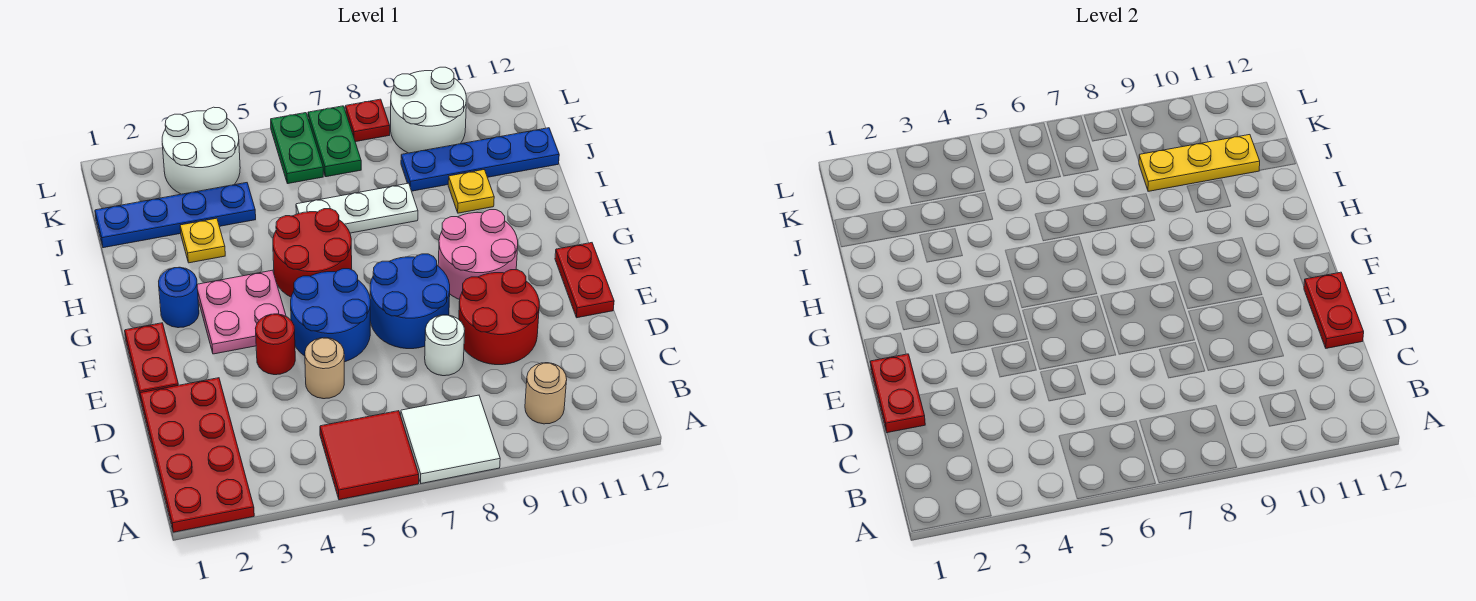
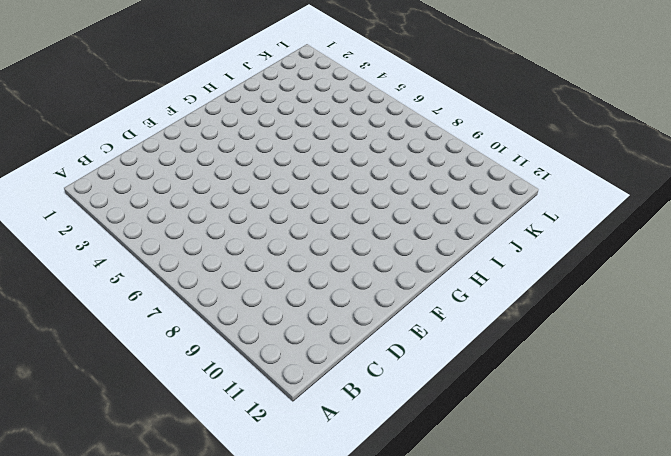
none -> red 2x4 plate [140,378,254,532]
none -> red 2x2 tile [320,411,419,500]
none -> white 2x2 tile [401,395,500,483]

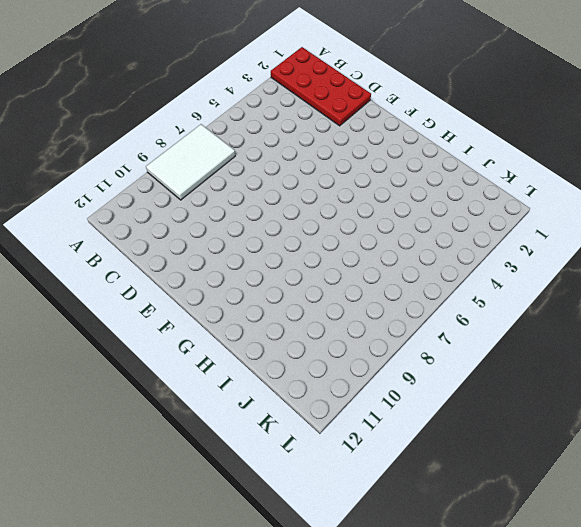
white 2x3 tile [146,124,235,200] -> white 2x2 tile [401,395,500,483]
none -> red 2x2 tile [320,411,419,500]
none -> tan 1x1 round brick [525,363,567,424]
none -> tan 1x1 round brick [305,338,344,399]

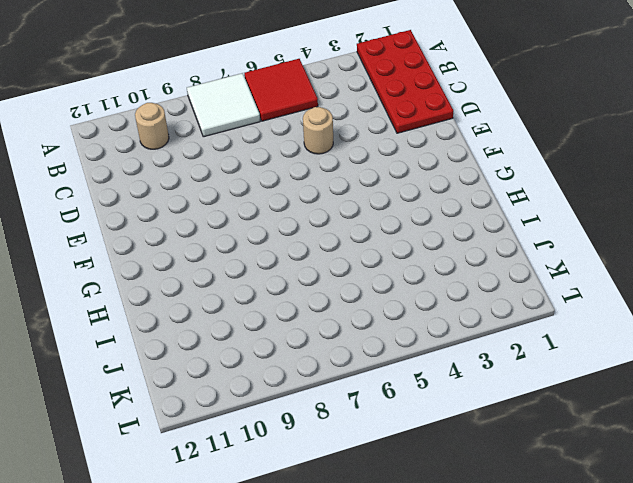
none -> white 1x1 round brick [425,315,465,376]
none -> red 2x2 round brick [459,270,539,365]
none -> red 1x2 plate [125,323,178,400]

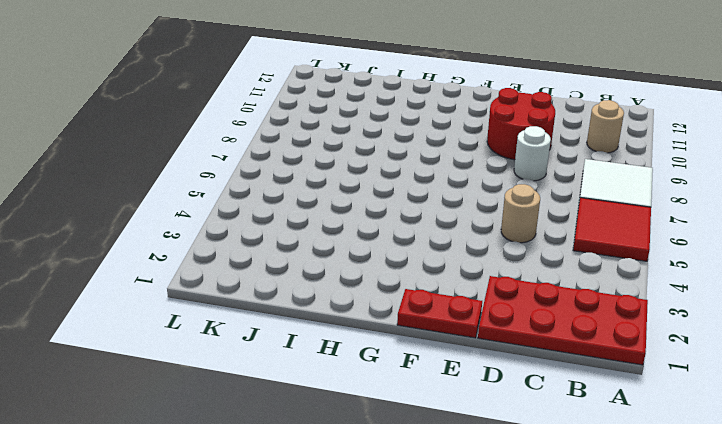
none -> red 1x1 round brick [255,314,295,375]
none -> blue 2x2 round brick [291,269,370,362]
none -> blue 2x2 round brick [370,254,450,349]

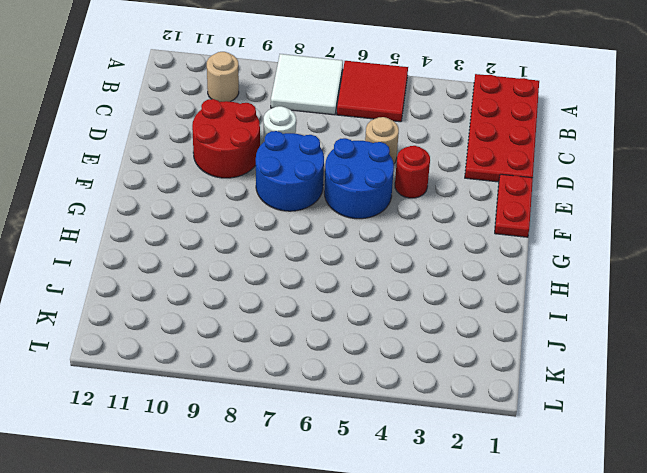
none -> red 1x2 plate [555,243,614,318]
none -> pink 2x2 plate [197,270,286,354]
none -> pink 2x2 round brick [438,210,518,300]

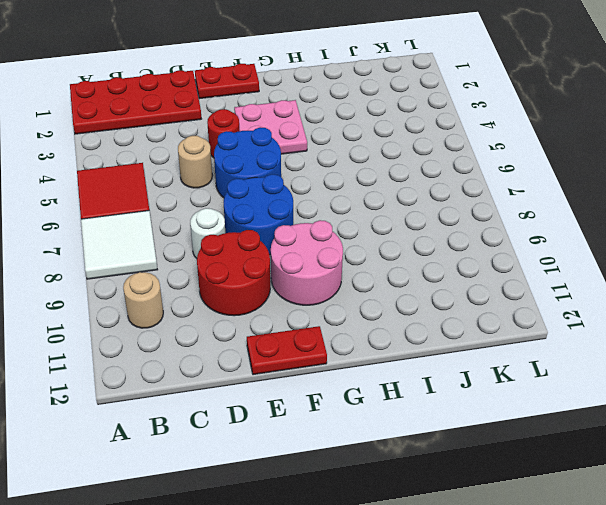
none -> blue 1x1 round brick [159,267,199,328]
none -> red 2x2 round brick [273,209,352,297]
none -> yellow 1x1 plate [180,218,225,263]

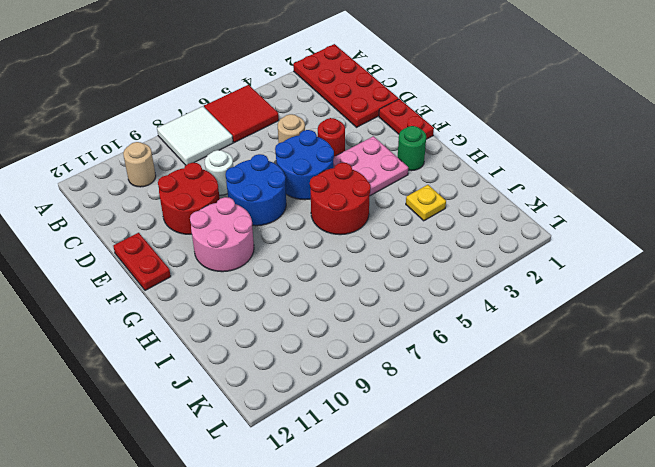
green 1x1 round brick [398,126,426,171] -> blue 1x1 round brick [159,267,199,328]
none -> white 1x3 plate [296,183,418,233]
none -> yellow 1x1 plate [448,170,494,213]
none -> blue 1x4 plate [95,183,256,248]

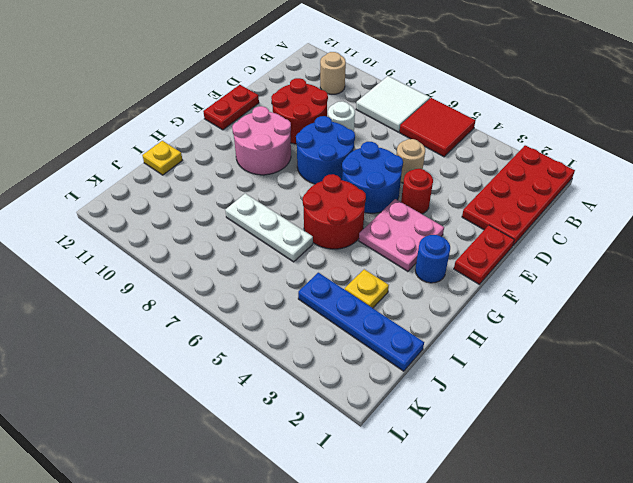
yellow 1x1 plate [142,141,182,175] -> yellow 1x1 plate moved to [448,170,494,213]
none -> blue 1x4 plate [401,128,559,191]
none -> white 2x2 round brick [162,107,240,194]
none -> green 1x2 plate [271,113,323,184]

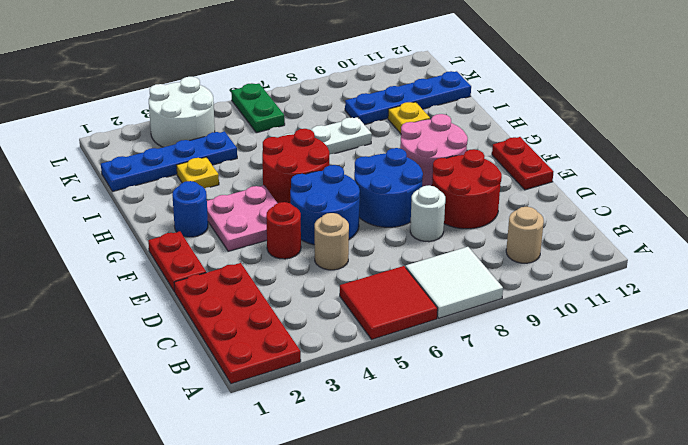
none -> green 1x2 plate [308,106,361,177]
none -> white 2x2 round brick [391,67,466,153]
none -> red 1x1 plate [345,99,390,142]

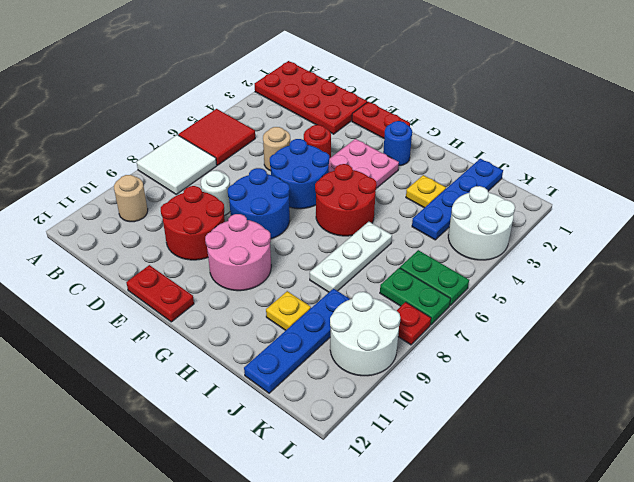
none -> red 1x2 plate [870,354,925,433]
none -> red 1x2 plate [1304,272,1364,348]
none -> yellow 1x3 plate [1139,135,1260,191]

